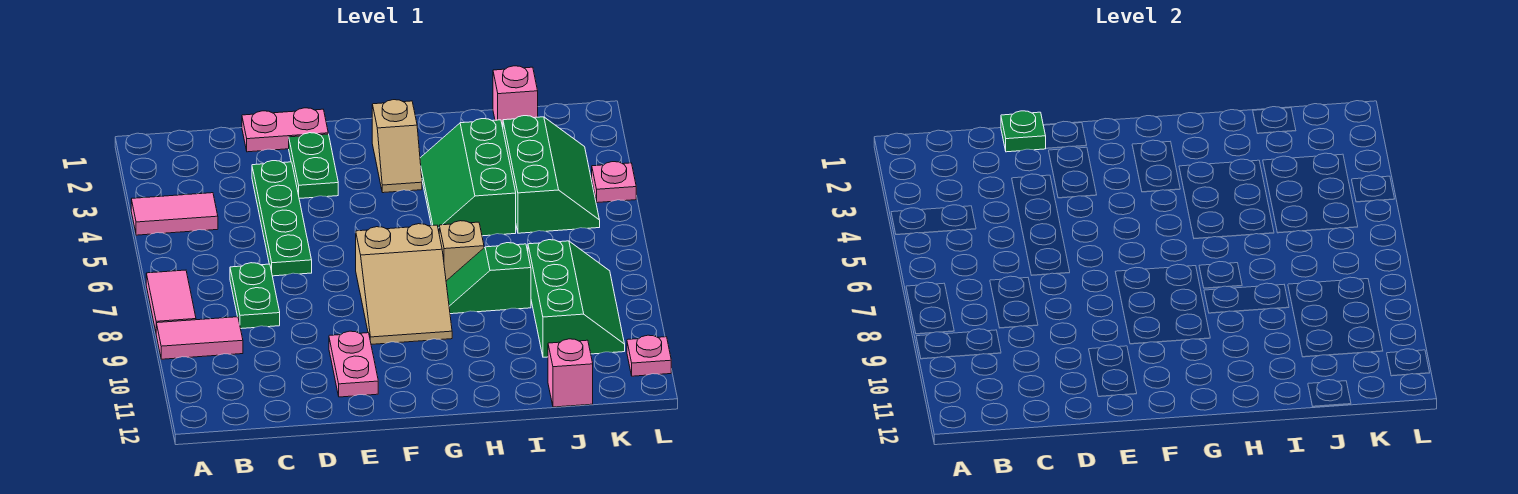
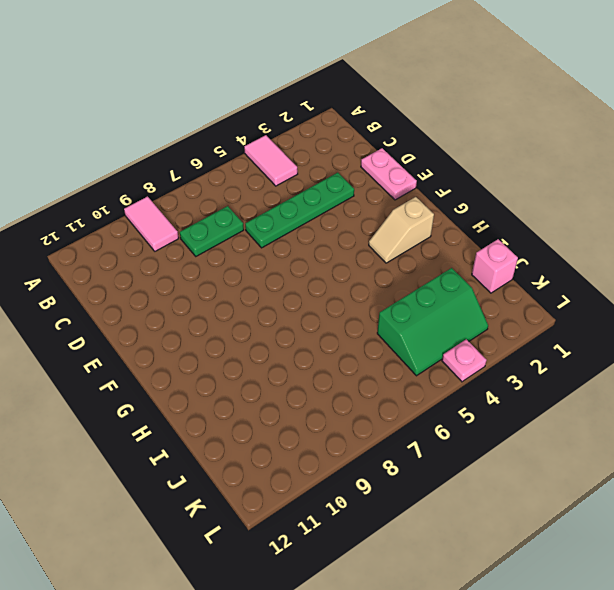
none -> pink 1x2 tile [146,270,196,331]
none -> green 1x2 plate [289,133,338,199]
none -> pink 1x2 plate [329,331,378,397]

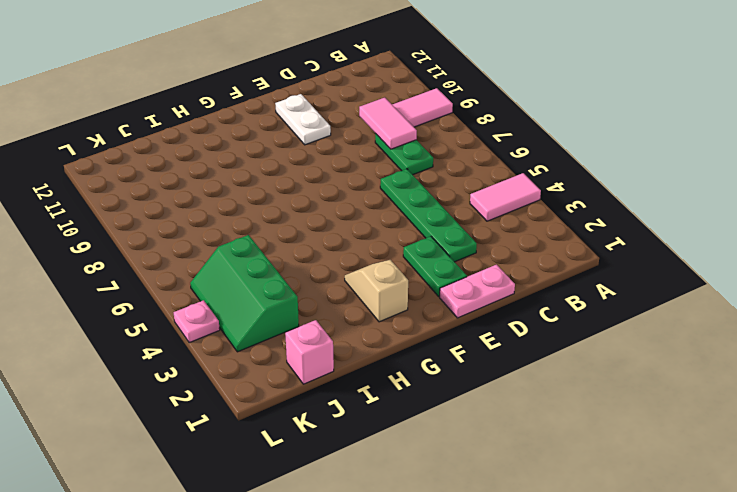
pink 1x2 tile [359,98,417,149] -> pink 1x2 tile moved to [146,270,196,331]
white 1x2 plate [275,94,331,145] -> pink 1x2 plate [329,331,378,397]
none -> tan 2x3 slope [356,224,452,344]
none -> green 2x3 slope [420,119,516,236]
none -> tan 1x1 brick [439,221,484,281]

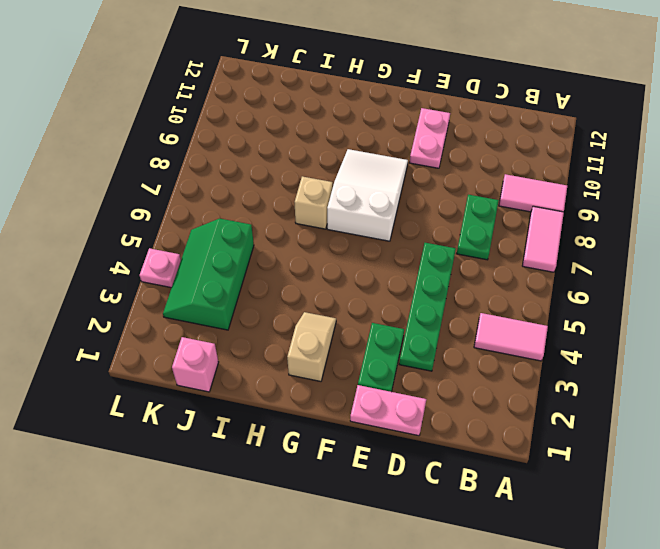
white 2x3 slope [327,149,408,241] -> tan 2x3 slope [356,224,452,344]
none -> green 2x3 slope [420,119,516,236]
none -> green 1x2 slope [446,243,531,314]
none -> green 2x3 slope [528,240,625,357]

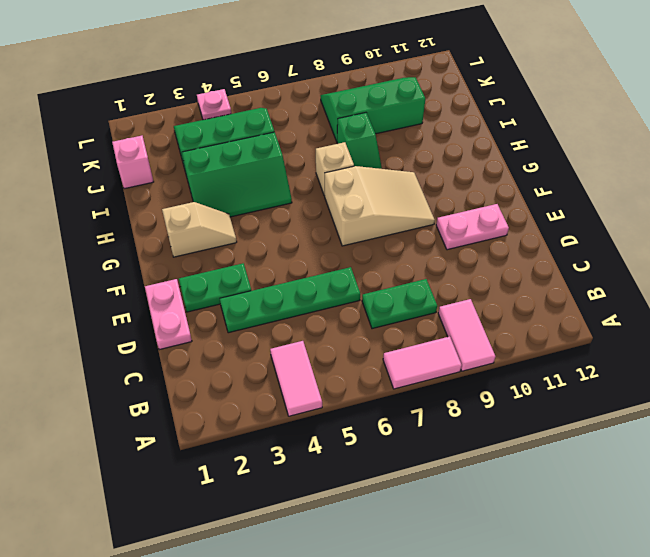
none -> pink 1x1 brick [548,339,593,407]
none -> pink 1x1 plate [627,335,671,376]
none -> green 1x1 plate [1001,111,1046,152]

